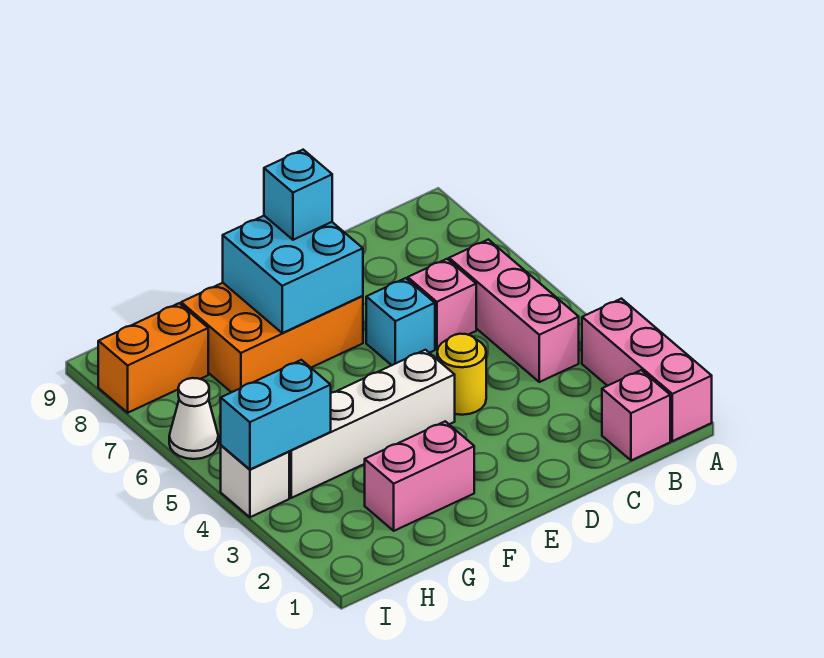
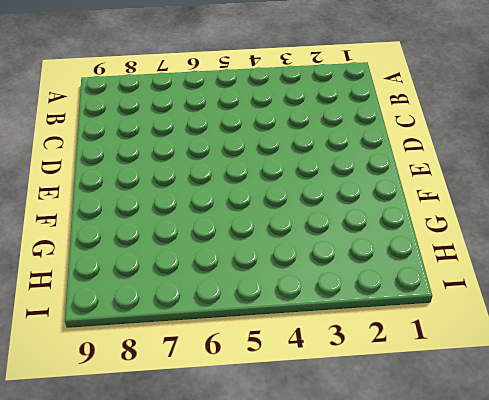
none -> pink 1x3 brick [582,299,712,441]
none -> pink 1x1 brick [602,370,670,460]
none -> pink 1x3 brick [449,240,579,382]

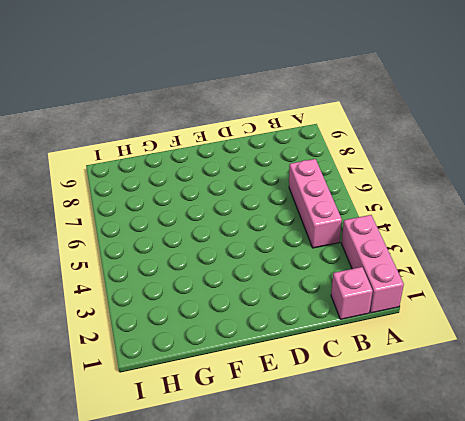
none -> pink 1x1 brick [408,259,476,349]
none -> yellow 1x1 round brick [437,334,486,415]
none -> cyan 1x1 brick [366,278,435,365]

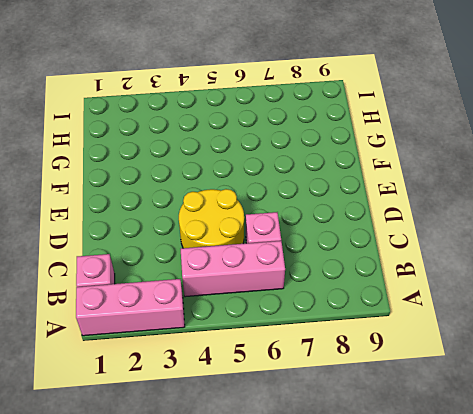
yellow 2x2 round brick [179,189,244,248] -> yellow 1x1 round brick [437,334,486,415]
none -> cyan 1x1 brick [366,278,435,365]
none -> white 1x4 brick [289,350,455,498]
none -> orange 2x3 brick [181,283,363,392]

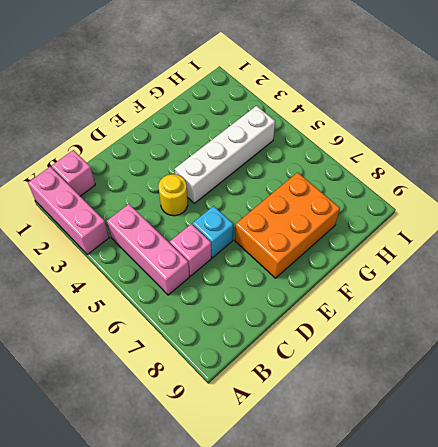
none -> pink 1x2 brick [365,421,474,531]
none -> orange 1x2 brick [98,303,208,413]
none -> white 1x1 brick [221,445,289,517]

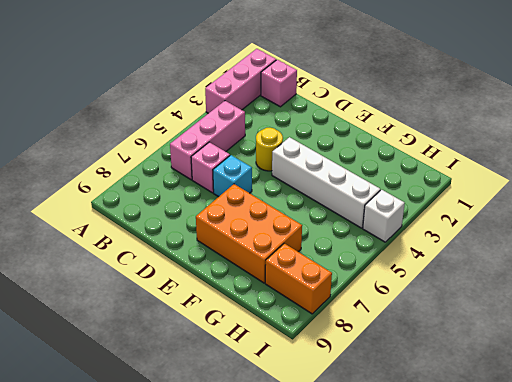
none -> pink 1x2 brick [365,421,474,531]
none -> white 1x1 cone [169,378,218,459]
none -> cyan 2x2 brick [223,216,363,333]

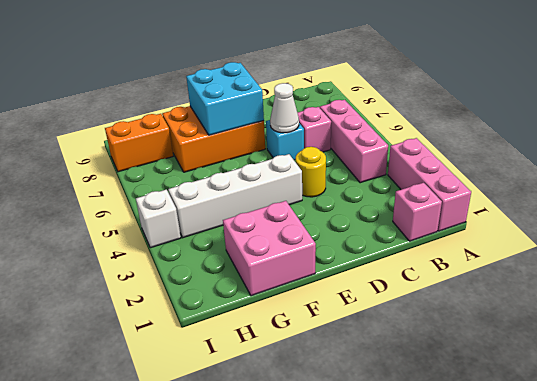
white 1x1 cone [270,83,299,133] -> white 1x1 cone moved to [169,378,218,459]
pink 2x2 brick [223,201,316,296] -> pink 1x2 brick [365,421,474,531]
none -> cyan 1x2 brick [221,360,331,469]
none -> cyan 1x1 brick [264,150,332,240]

